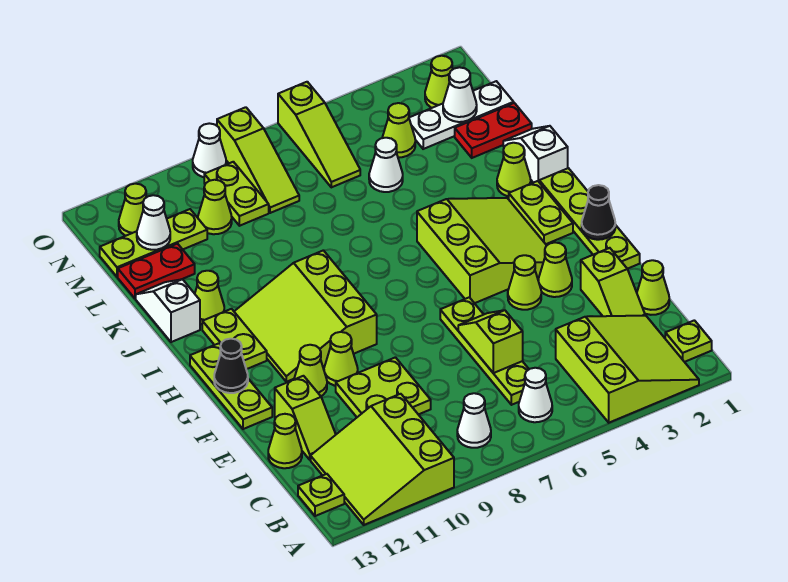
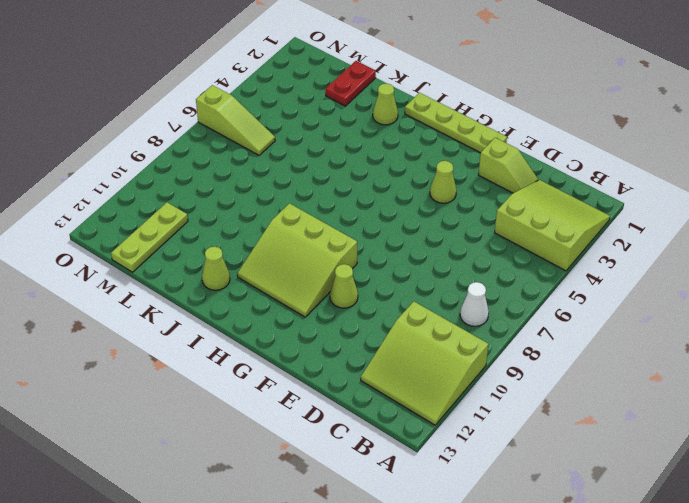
none -> lime 1x1 plate [665,320,712,362]
none -> white 1x1 cone [519,368,552,422]
none -> lime 1x1 plate [298,474,344,516]
none -> lime 1x4 plate [440,297,529,405]

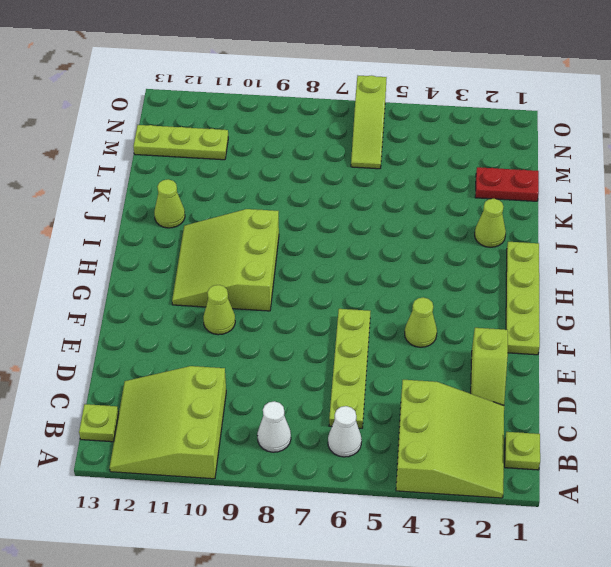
none -> lime 1x1 cone [637,260,669,315]
none -> lime 2x2 plate [336,357,431,417]
none -> lime 1x2 slope [275,376,336,460]
none -> lime 1x1 cone [268,414,302,468]

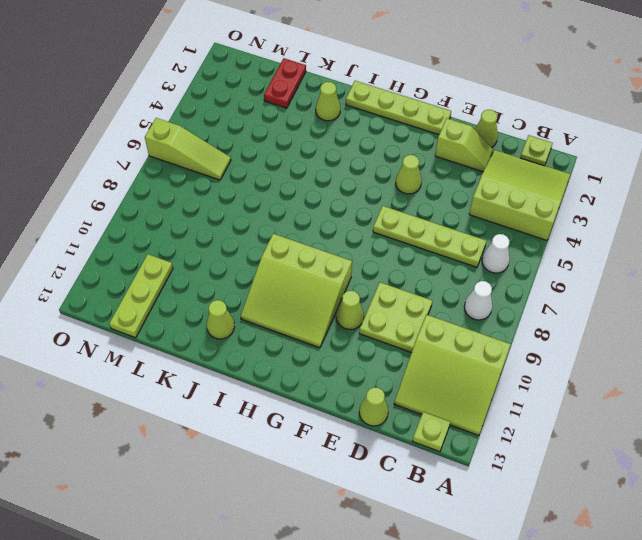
none -> lime 1x2 slope [275,376,336,460]
none -> lime 1x1 cone [538,242,572,297]
none -> lime 1x1 cone [294,345,327,396]
none -> lime 1x3 plate [190,343,272,429]

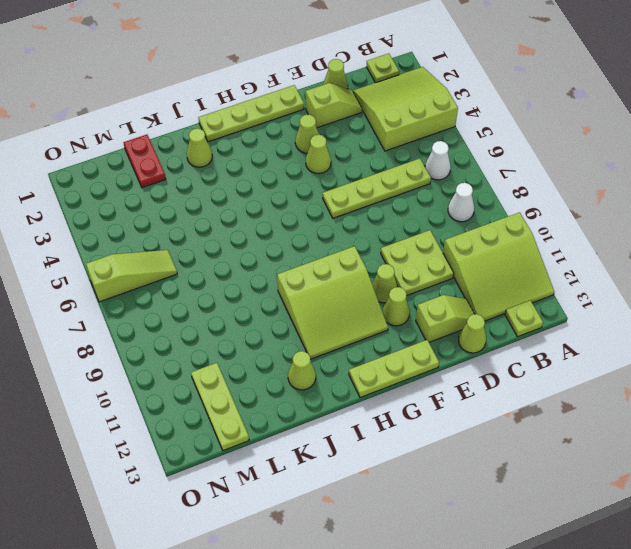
none -> lime 3x3 slope [417,198,547,303]
none -> lime 1x2 plate [509,181,573,244]
none -> lime 1x2 plate [202,309,267,369]
none -> white 1x2 slope [503,126,568,183]

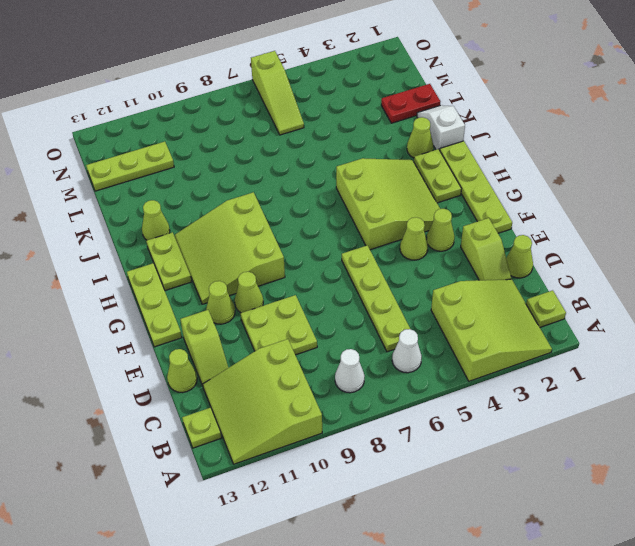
none -> white 1x2 slope [136,279,200,342]
none -> white 1x1 cone [369,138,403,192]
none -> red 1x2 plate [118,244,195,299]
none -> white 1x3 plate [409,81,514,149]

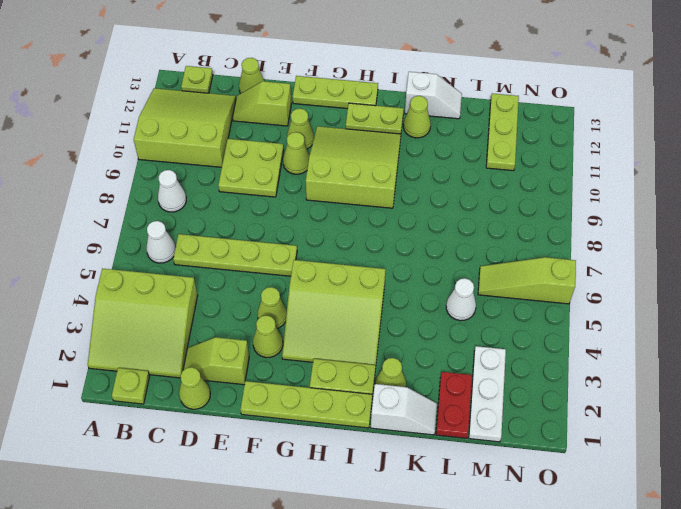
none -> red 1x2 plate [118,244,195,299]
none -> lime 1x1 cone [382,103,415,157]
none -> lime 1x3 slope [217,107,299,213]
none -> lime 1x2 plate [204,162,269,226]

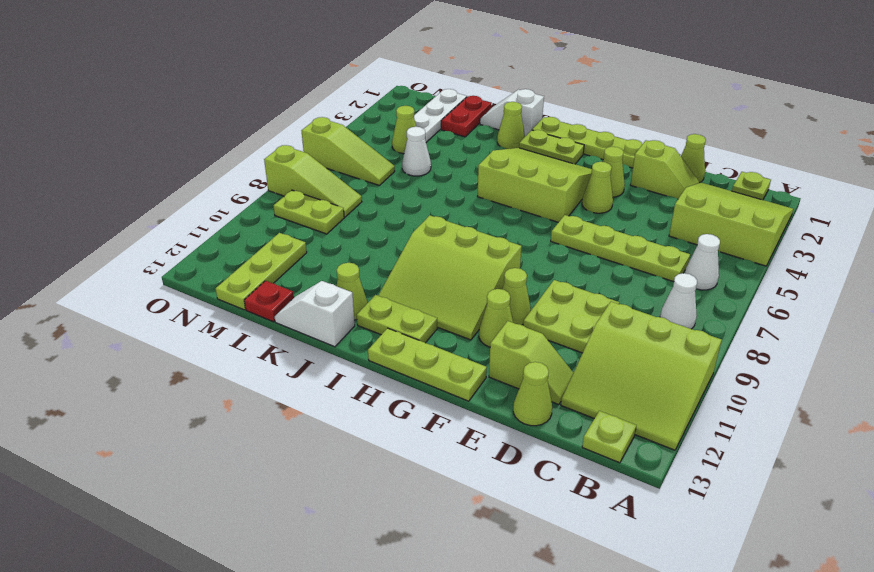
red 1x1 plate [244,281,294,322] -> red 1x2 plate [118,244,195,299]
none -> lime 1x1 cone [198,180,232,234]
none -> lime 1x1 cone [425,56,452,108]
none -> lime 1x1 cone [119,184,146,236]
none -> white 1x1 cone [193,123,226,177]

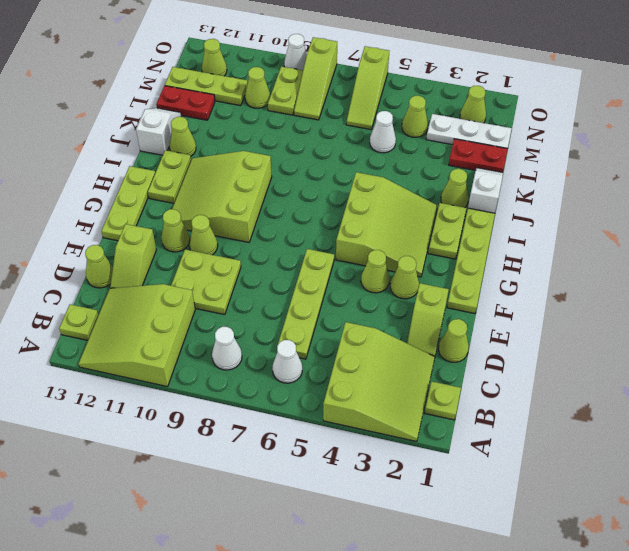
none -> lime 1x2 slope [458,310,523,373]
none -> black 1x1 cone [582,185,615,240]
none -> black 1x1 cone [214,339,248,393]
none -> white 1x1 cone [443,67,477,122]

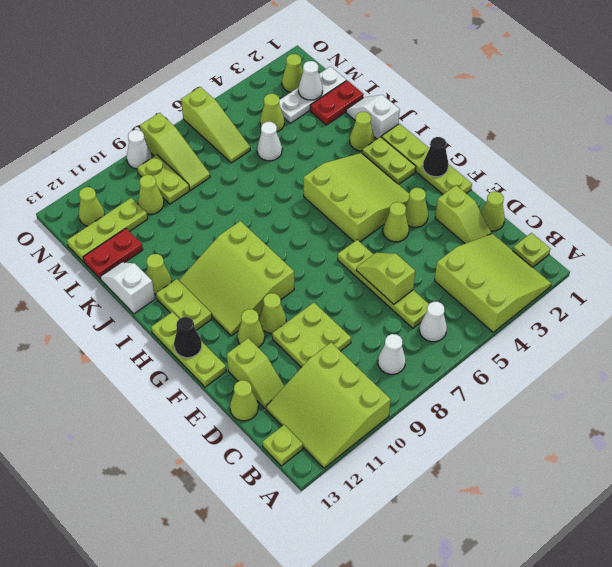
none -> white 1x1 cone [137,195,170,250]

